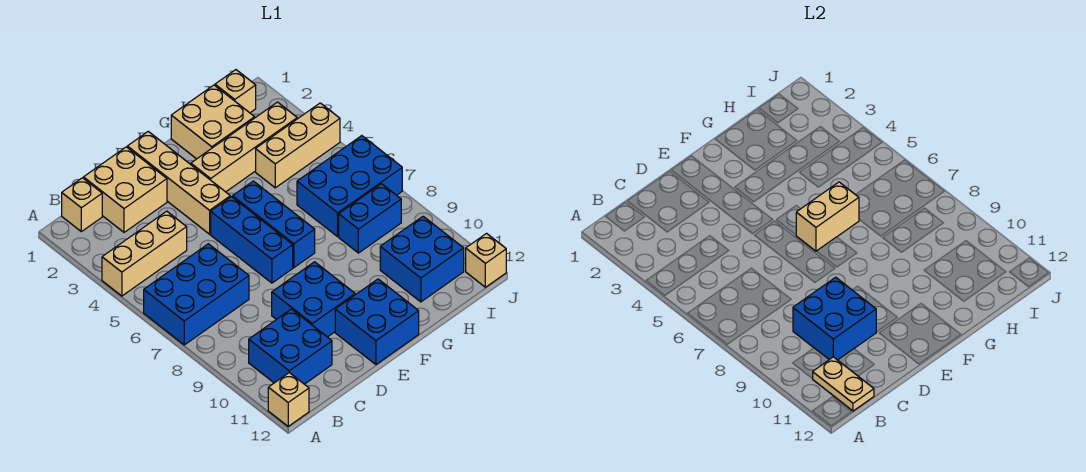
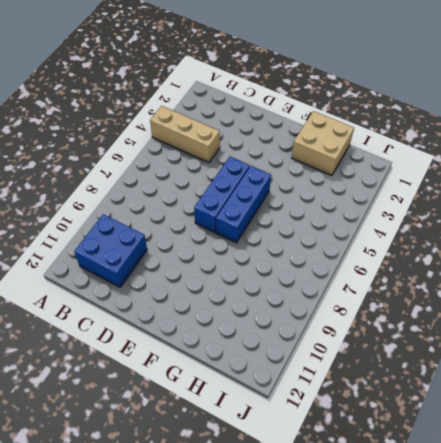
none -> blue 2x3 brick [144,244,249,345]
none -> tan 1x1 brick [268,373,309,426]
none -> tan 1x1 brick [62,178,102,232]

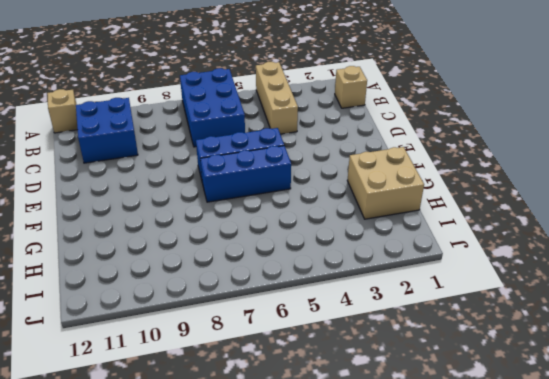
none -> tan 2x2 brick [84,147,167,232]
none -> blue 2x2 brick [272,262,355,337]
none -> tan 1x4 brick [127,131,230,234]

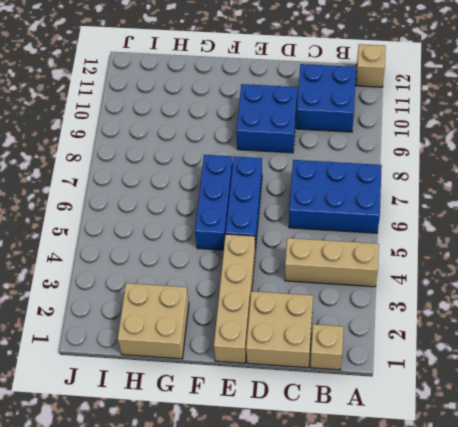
none -> blue 2x2 brick [335,279,419,365]
none -> tan 1x4 brick [191,102,297,192]
none -> tan 1x3 brick [256,103,340,188]

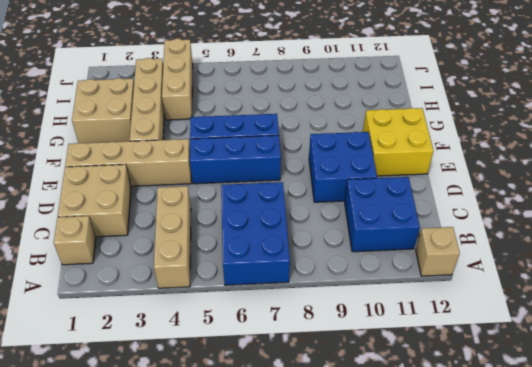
yellow 2x2 brick [363,108,433,176] -> blue 2x2 brick [335,279,419,365]
none -> blue 2x3 brick [297,136,402,237]
none -> blue 1x2 brick [339,184,401,253]
none -> blue 2x2 brick [380,216,464,302]

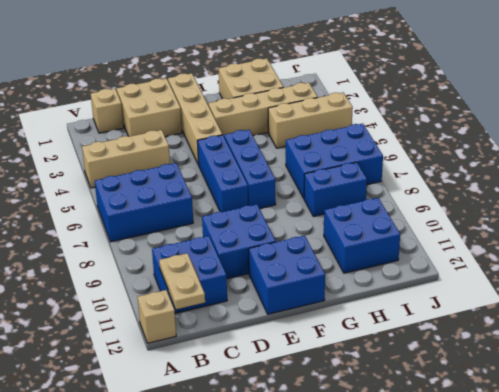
none -> tan 1x1 brick [215,70,256,113]
none -> tan 1x1 brick [466,233,506,287]
none -> blue 2x2 brick [793,277,876,360]

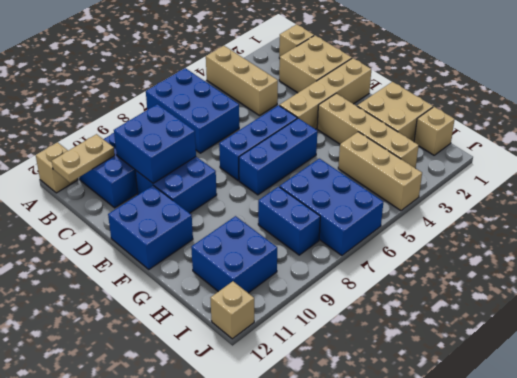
none -> tan 1x2 brick [796,182,859,251]

